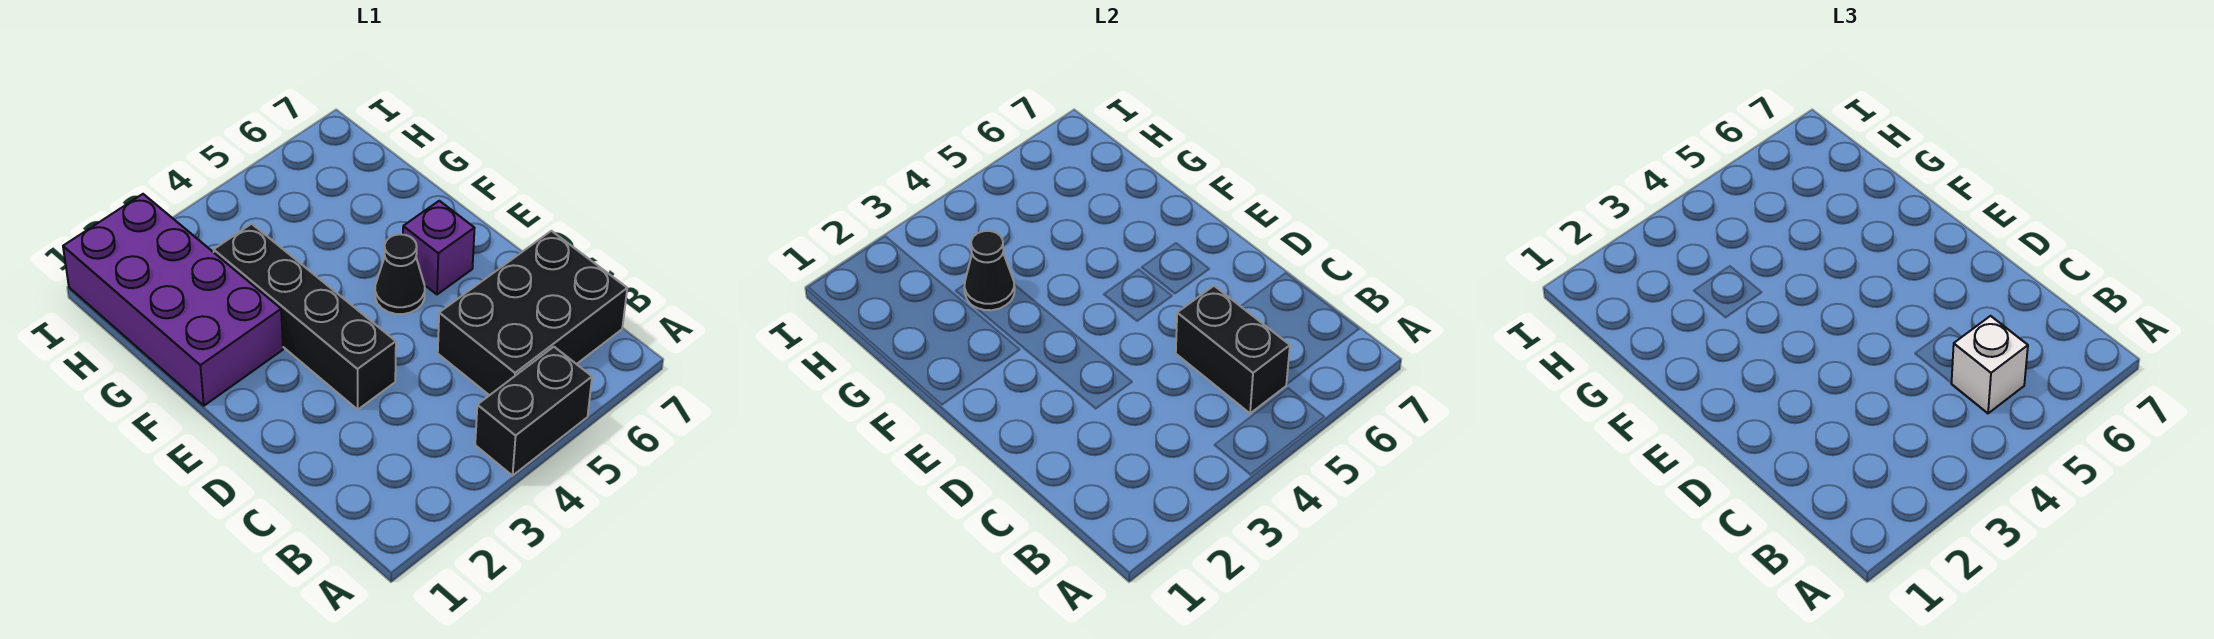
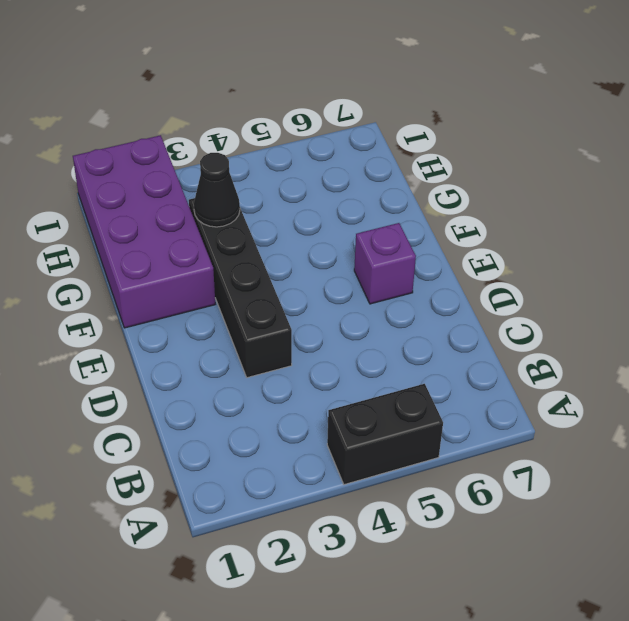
none -> black 2x3 brick [438,231,627,395]
none -> black 1x1 cone [375,234,425,314]

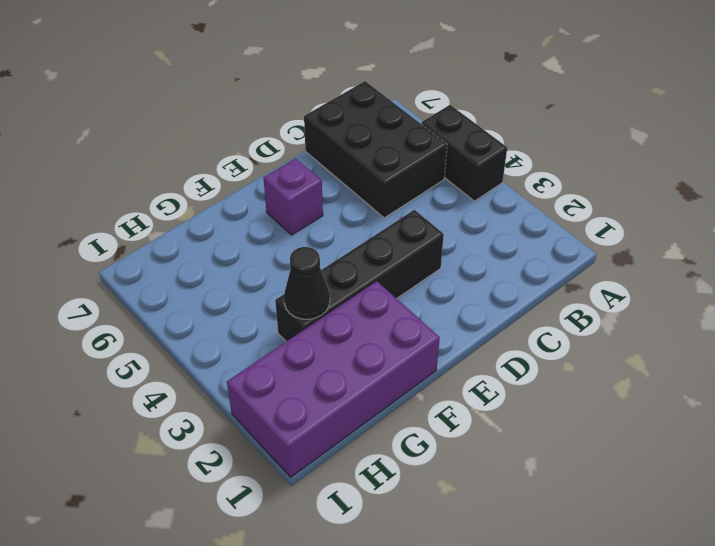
none -> black 1x1 cone [375,234,425,314]
none -> black 1x2 brick [1176,286,1290,413]

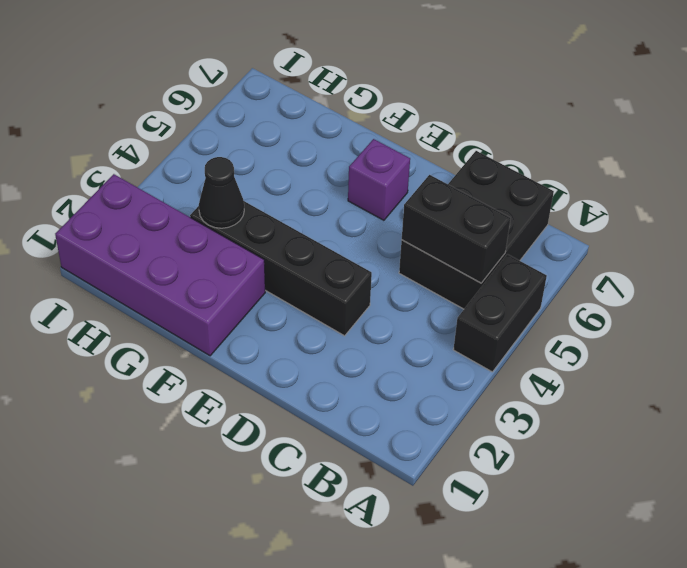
none -> black 1x1 cone [375,234,425,314]
none -> white 1x1 brick [1951,316,2028,413]

